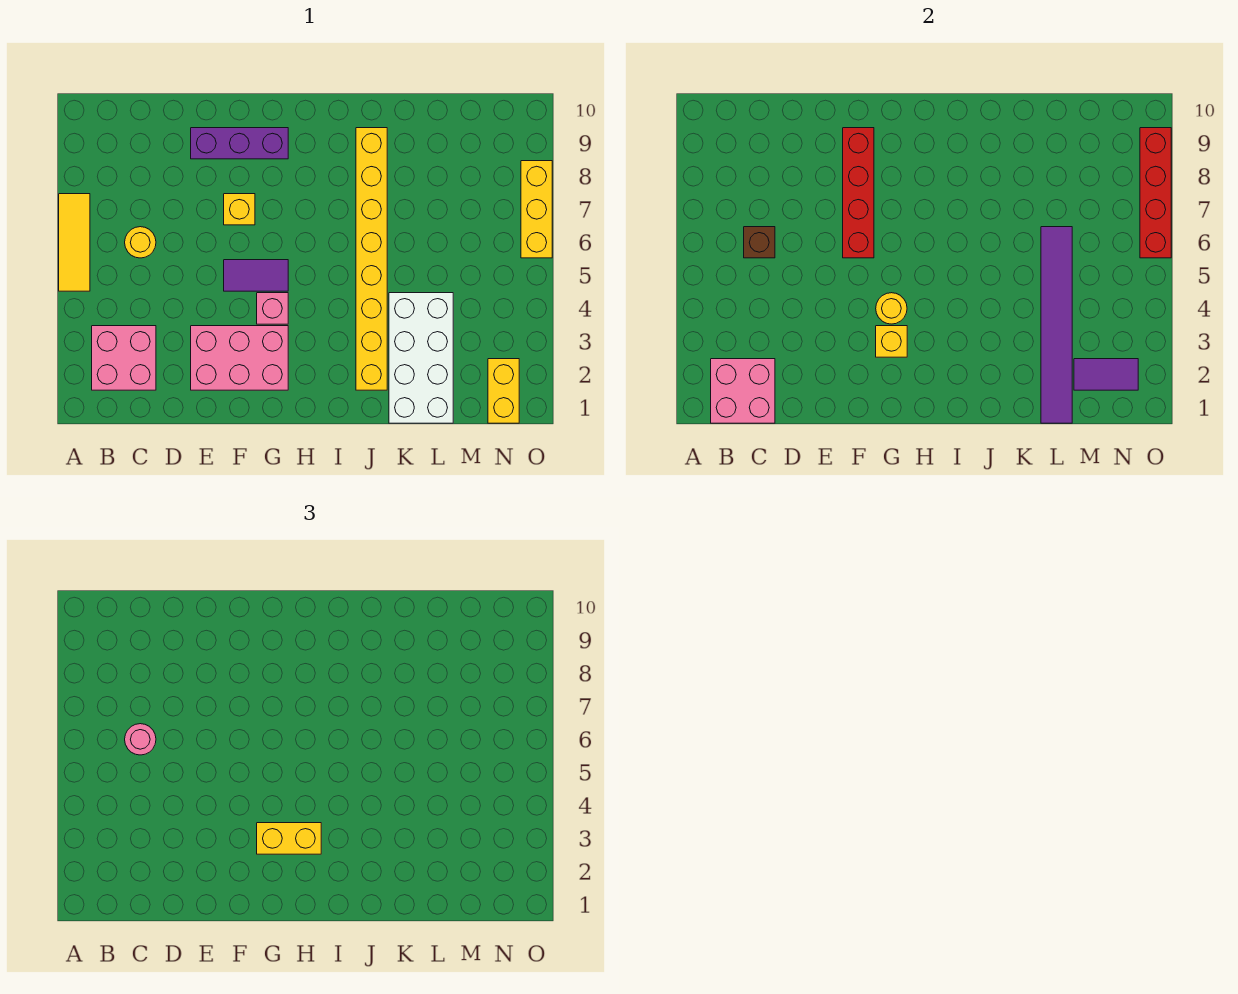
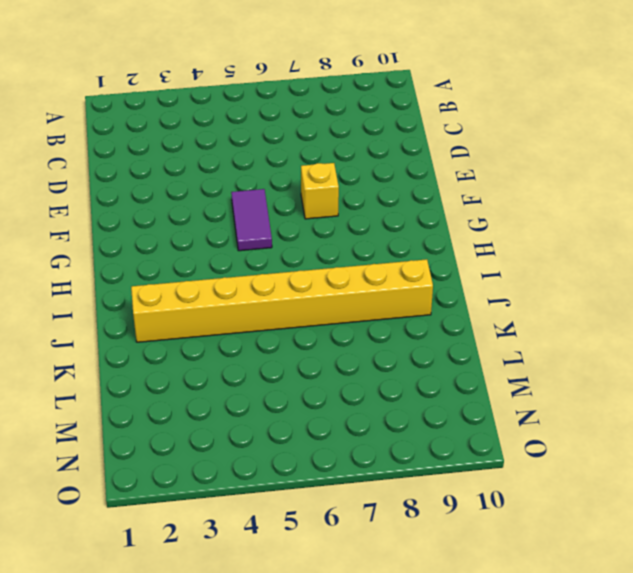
none -> yellow 1x3 tile [59,194,90,291]
none -> pink 2x2 brick [92,326,156,390]
none -> yellow 1x1 round brick [125,227,156,258]

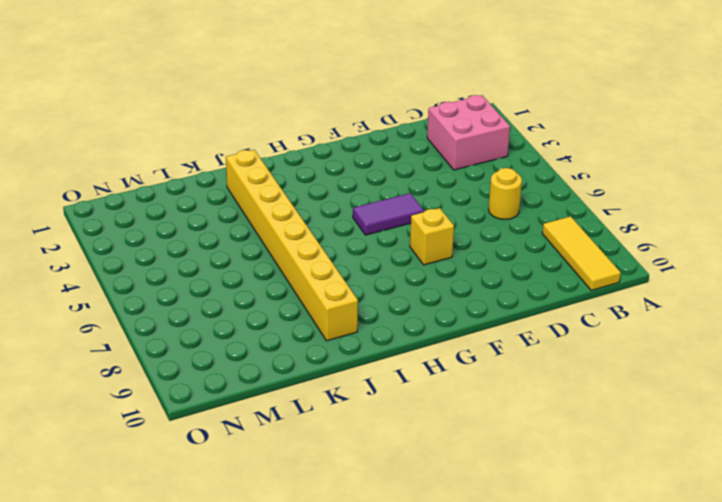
yellow 1x3 tile [542,216,621,290] -> yellow 1x3 tile moved to [59,194,90,291]
none -> pink 2x3 brick [191,326,288,390]
none -> purple 1x3 brick [191,128,288,159]
none -> pink 1x1 brick [257,293,288,324]

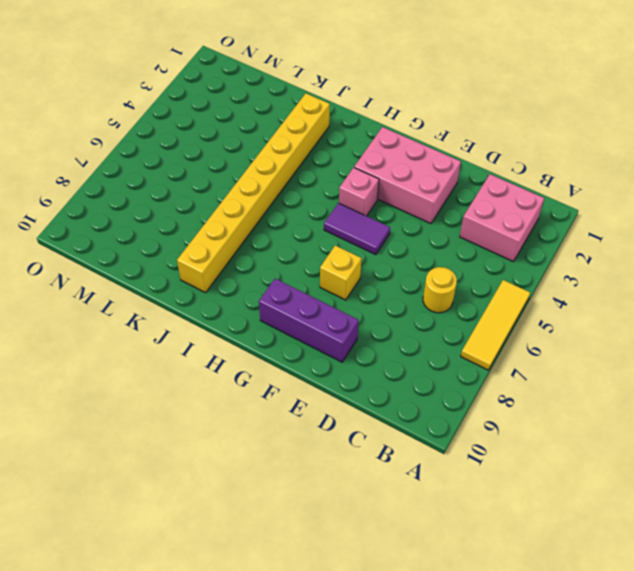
none -> white 2x4 brick [389,293,453,423]
none -> yellow 1x2 brick [488,359,519,423]
none -> yellow 1x3 brick [521,161,552,258]

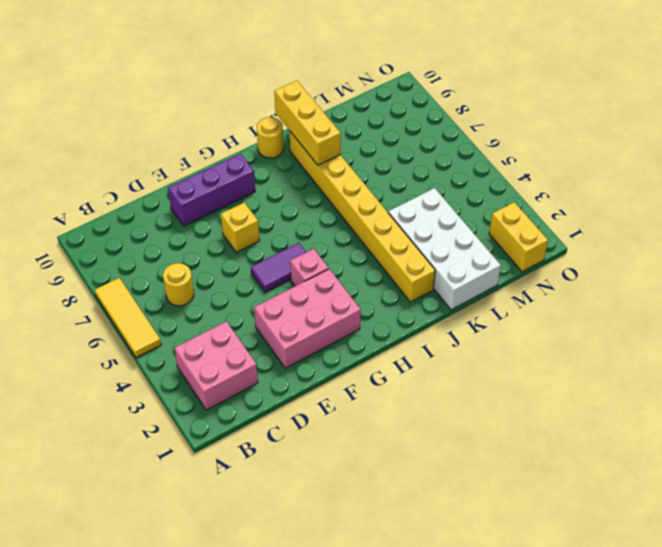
yellow 1x1 round brick [257,117,284,158] -> yellow 1x1 round brick moved to [876,293,907,324]
yellow 1x3 brick [274,80,341,165] -> yellow 1x3 brick moved to [521,161,552,258]
none -> pink 2x2 brick [711,359,775,423]
none -> brown 1x1 brick [744,227,775,258]
none -> red 1x4 brick [843,128,874,258]

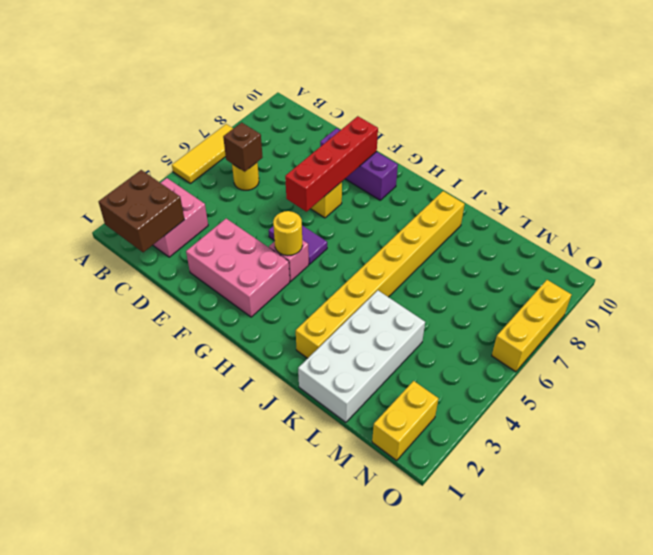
brown 2x2 brick [99,170,185,252] -> pink 2x2 brick [711,359,775,423]
none -> yellow 1x1 brick [876,326,907,357]
none -> purple 1x6 tile [1041,227,1072,423]
none -> purple 1x2 tile [1074,359,1138,390]

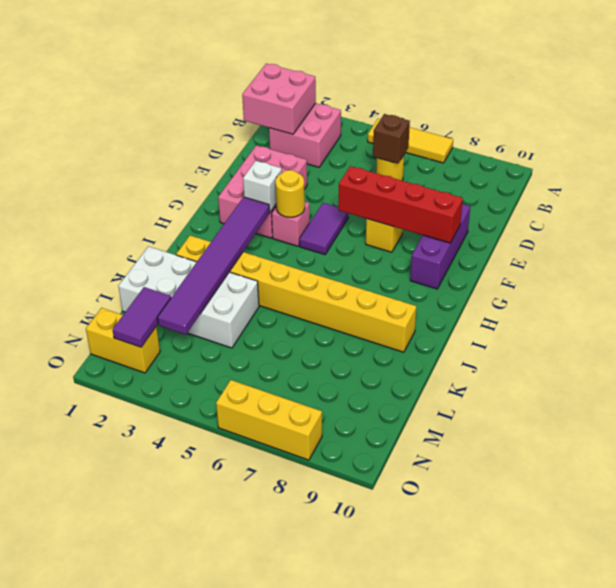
white 1x1 brick [243,161,282,212] -> yellow 1x1 brick [876,326,907,357]
purple 1x6 tile [157,197,270,335] -> purple 1x6 tile turned to [1041,227,1072,423]
none -> red 1x4 brick [1140,128,1171,258]
none -> pink 1x1 round brick [125,724,156,755]
none -> yellow 1x2 brick [257,823,321,854]

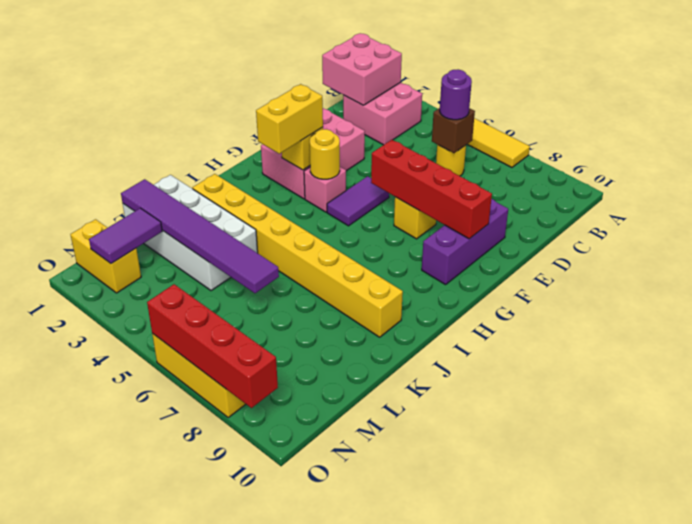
purple 1x1 round brick [440,69,472,120] -> pink 1x1 round brick [125,724,156,755]

